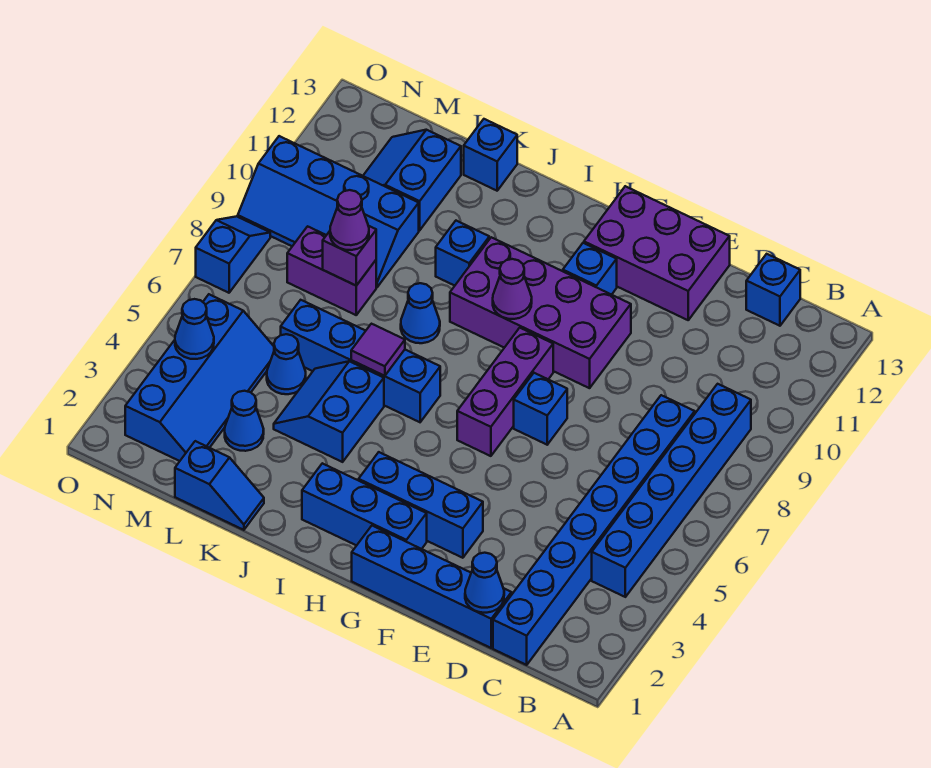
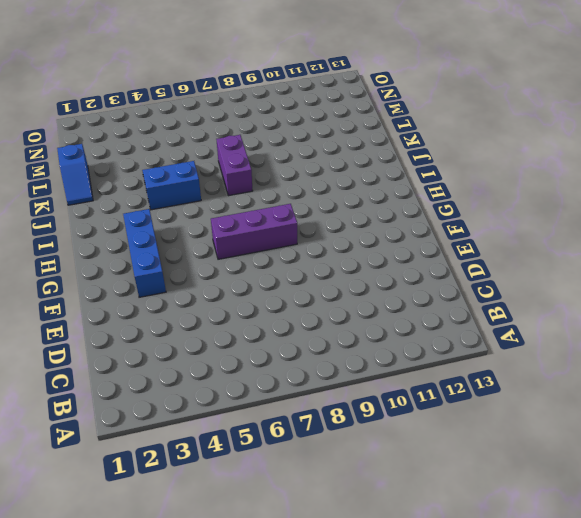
purple 1x2 brick [216,135,253,196] -> purple 1x2 brick moved to [287,226,376,315]
none -> blue 1x6 brick [592,384,751,597]
none -> blue 1x8 brick [493,395,695,665]
none -> blue 1x1 brick [746,254,800,326]
none -> blue 1x4 brick [352,526,512,648]

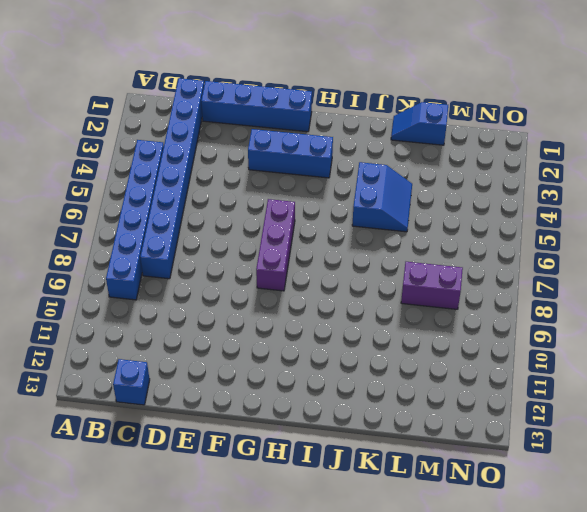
none -> purple 2x3 brick [584,186,730,320]
none -> blue 1x1 brick [514,373,567,445]
none -> purple 2x4 brick [450,237,631,388]
none -> blue 1x3 brick [302,463,427,549]

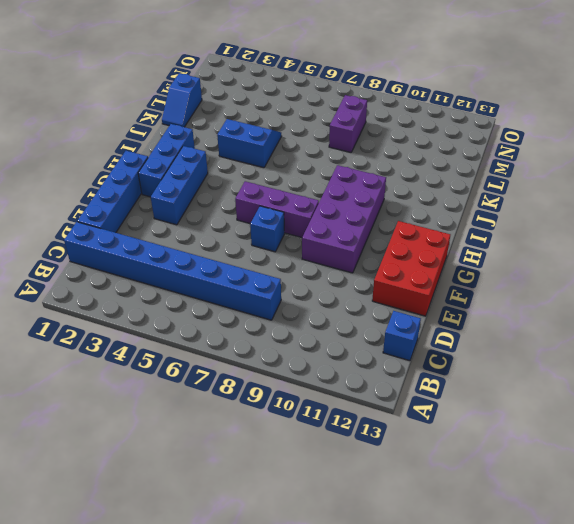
red 2x3 brick [372,221,450,316] -> purple 2x3 brick [584,186,730,320]
none -> blue 1x6 brick [592,384,751,597]
none -> blue 1x1 brick [563,243,617,295]
none -> blue 1x4 brick [281,300,440,422]
none -> blue 1x1 cone [401,283,440,343]

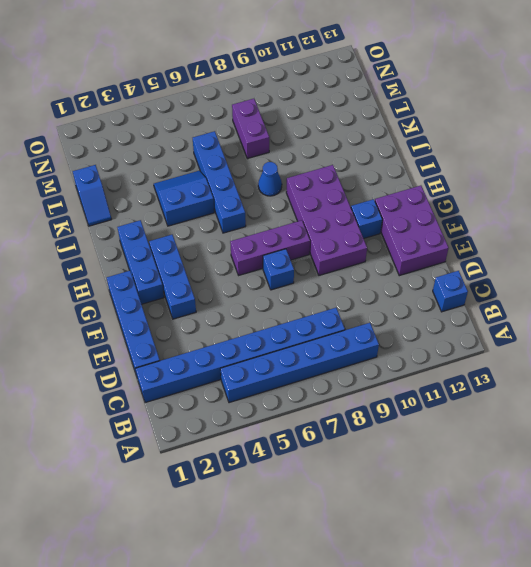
none -> blue 1x1 brick [436,221,489,286]
none -> blue 1x1 brick [464,119,517,191]
none -> blue 1x1 cone [225,391,264,451]
none -> blue 1x1 cone [267,334,306,394]

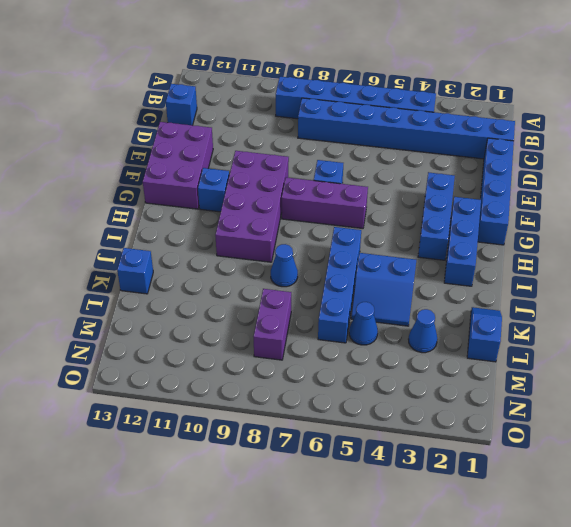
none -> blue 1x1 brick [436,221,489,286]
none -> blue 2x4 slope [238,136,419,287]
none -> blue 2x2 slope [363,130,461,230]
none -> blue 2x4 slope [125,294,274,461]

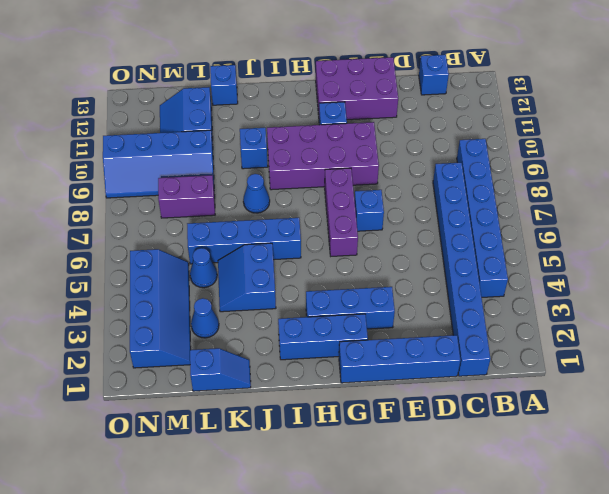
none -> blue 1x2 slope [196,216,270,293]
none -> blue 1x1 cone [465,553,504,613]
none -> purple 1x1 cone [493,259,532,319]
none -> purple 1x1 tile [351,324,405,376]

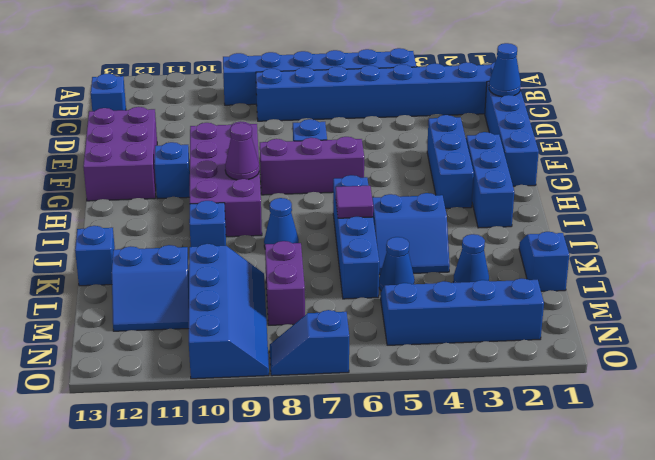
none -> purple 1x1 brick [323,226,376,285]
none -> blue 1x1 cone [175,299,214,359]
none -> purple 1x1 cone [330,190,369,250]

